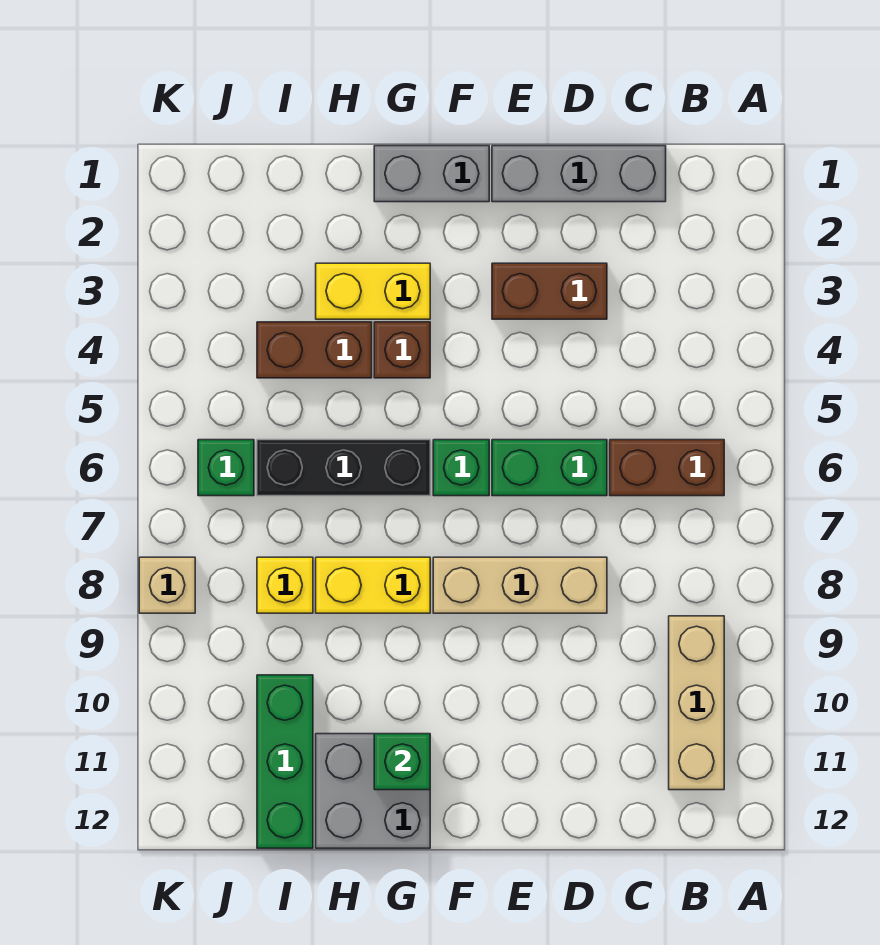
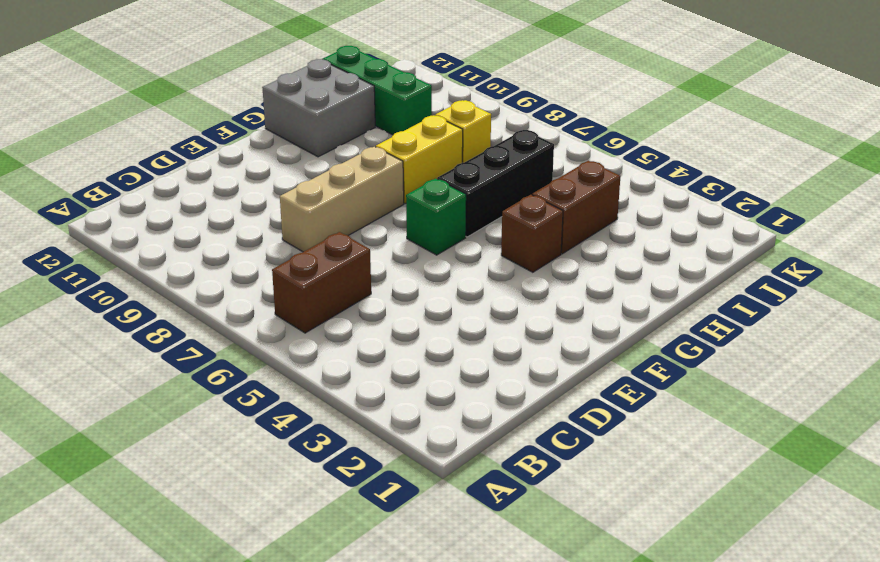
none -> tan 1x3 brick [669,616,724,790]
none -> grey 1x3 brick [492,146,666,202]
none -> brown 1x2 brick [492,263,607,319]

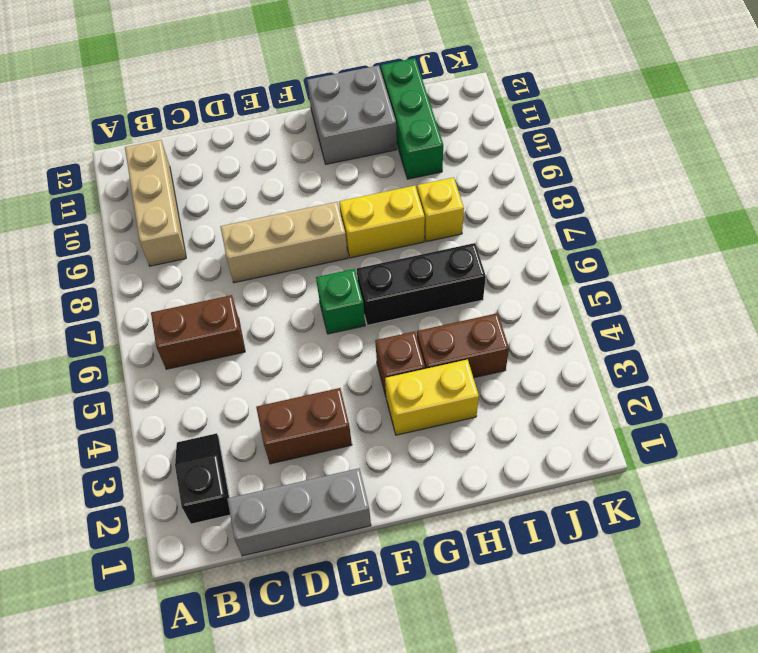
black 1x2 slope [175,433,230,524] -> none
none -> green 1x2 brick [492,440,607,496]
none -> grey 1x2 brick [374,146,489,202]
none -> green 1x1 brick [198,440,254,496]

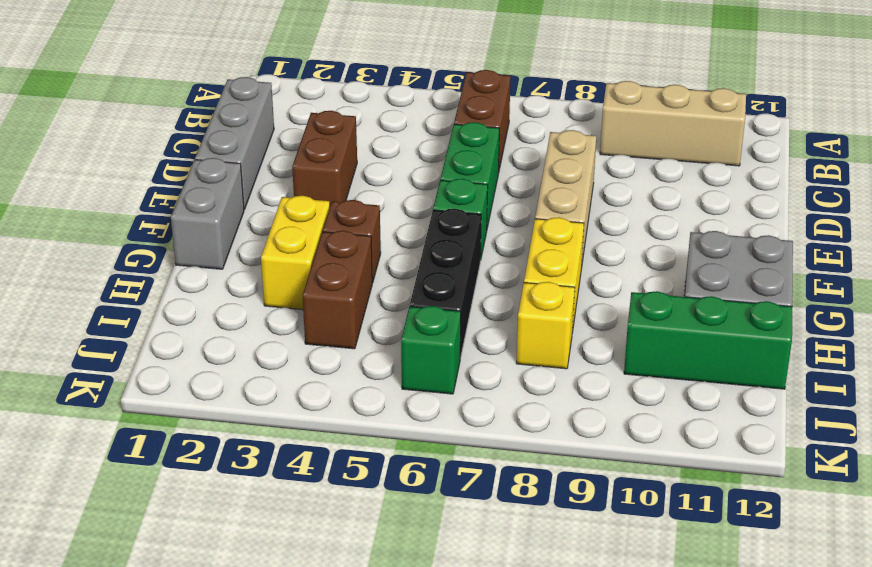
none -> tan 1x1 brick [139,557,195,613]
none -> green 1x1 brick [374,734,430,790]

